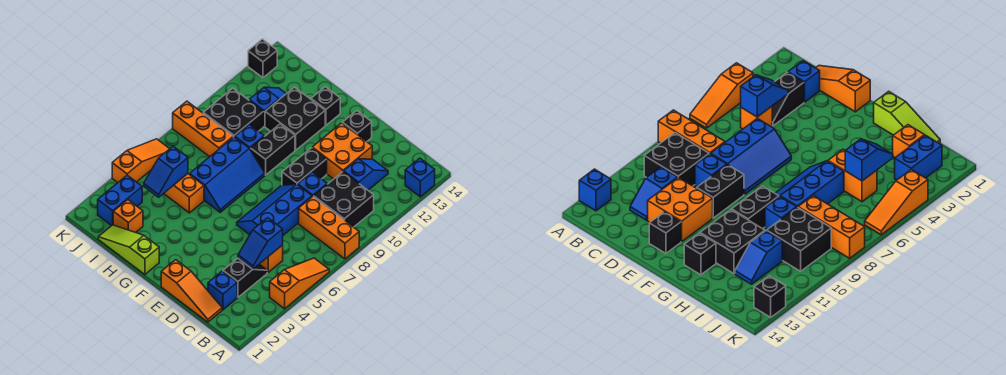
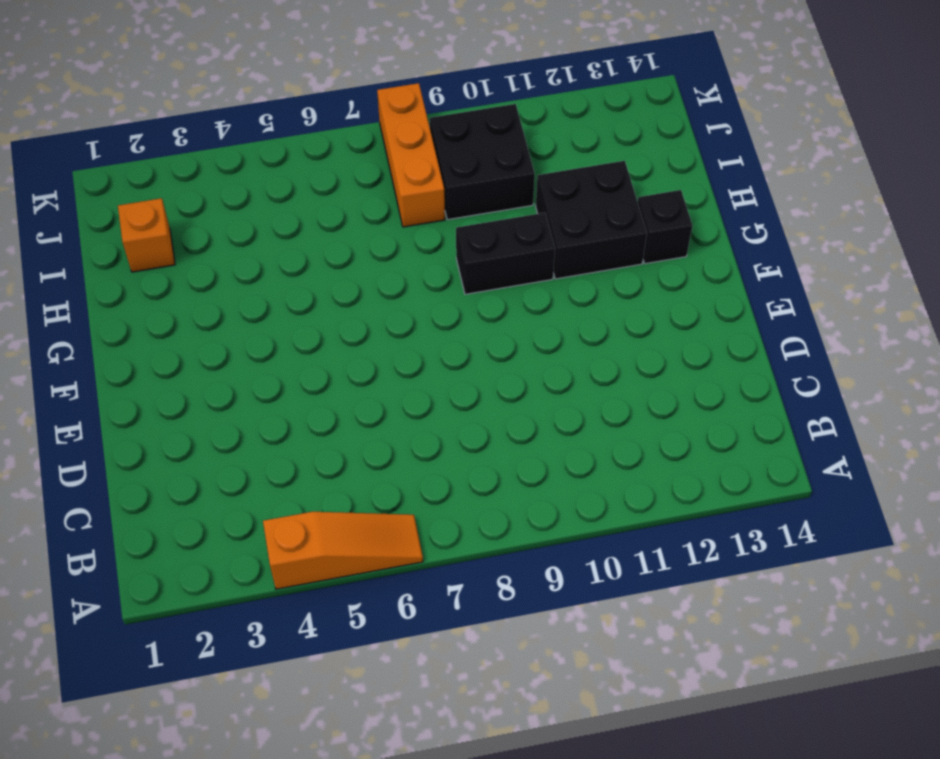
none -> orange 1x3 brick [299,197,359,259]
none -> blue 1x1 brick [405,158,435,197]
none -> black 2x2 brick [314,172,374,227]
none -> orange 1x3 slope [161,260,222,322]

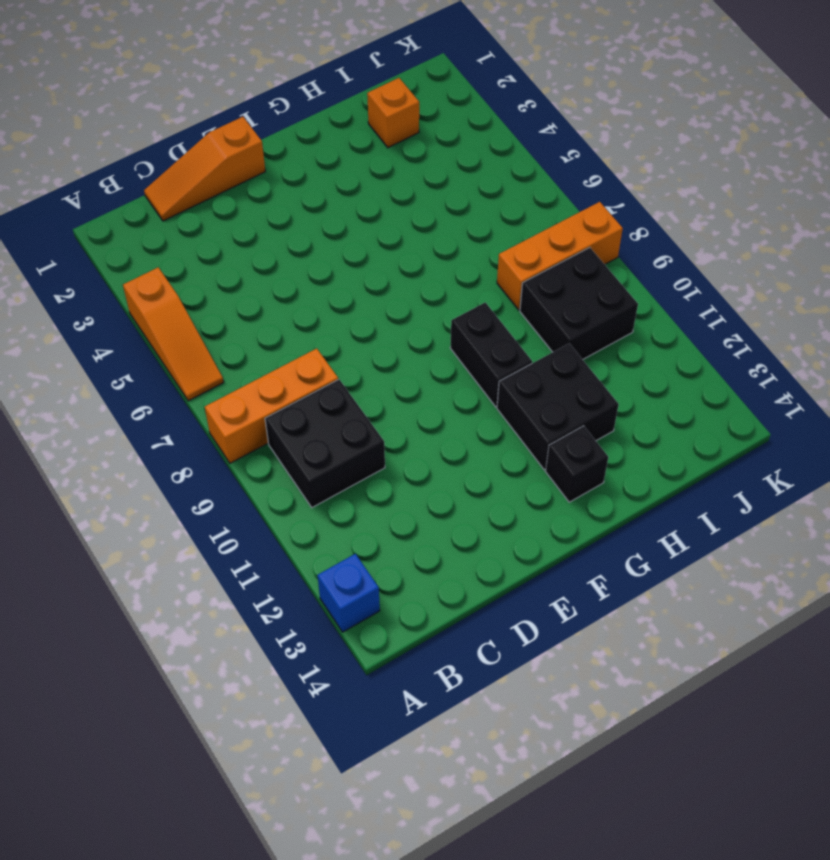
none -> blue 1x1 brick [208,271,237,310]
none -> black 1x2 slope [223,258,267,297]
none -> orange 1x1 brick [260,245,283,272]
none -> blue 1x2 slope [344,159,388,190]

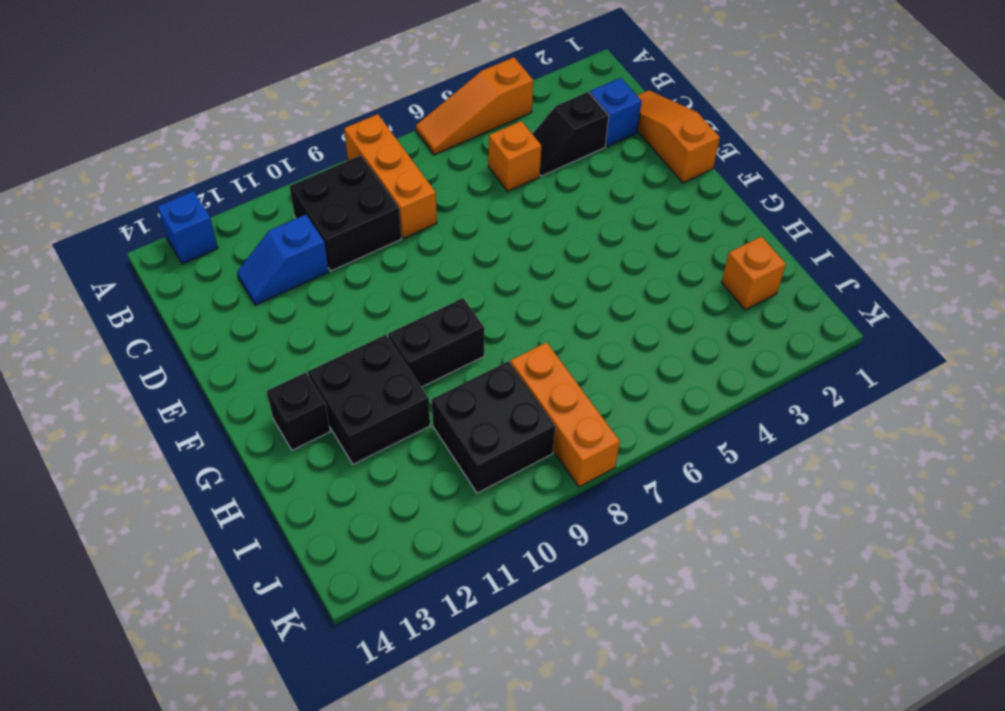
none -> blue 2x3 slope [237,184,312,235]
none -> blue 1x1 brick [298,172,327,197]
none -> orange 2x2 brick [312,123,372,179]
none -> black 1x2 brick [282,148,327,185]

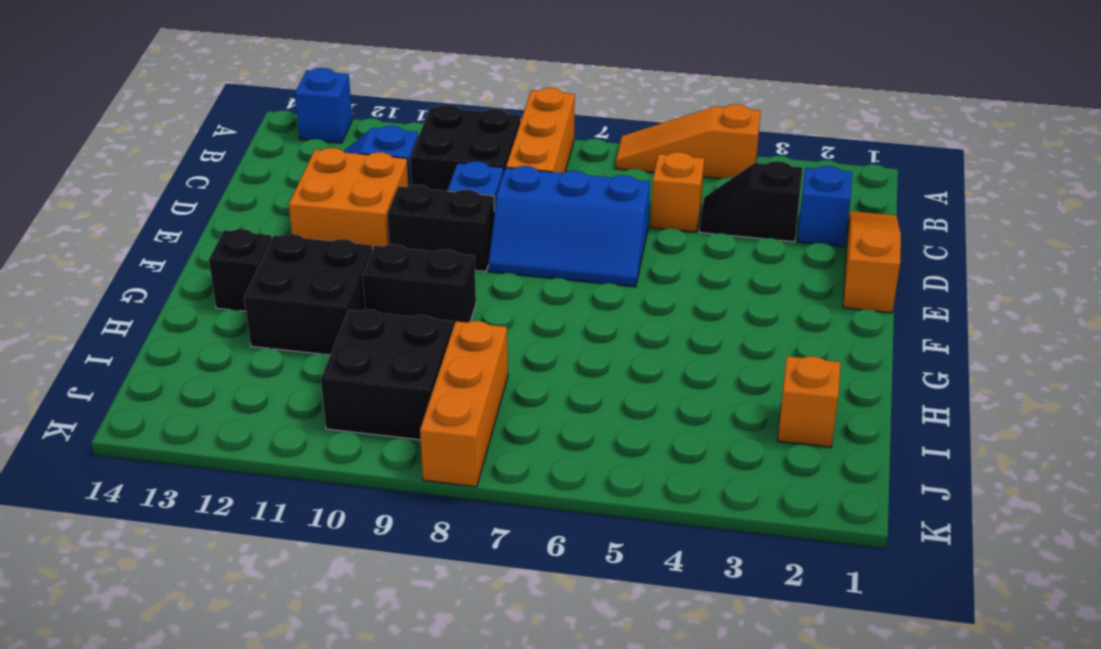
none -> black 1x1 brick [342,111,372,142]
none -> lime 1x3 slope [98,225,159,275]
none -> blue 2x3 slope [190,137,265,212]
none -> orange 1x2 brick [164,174,204,213]

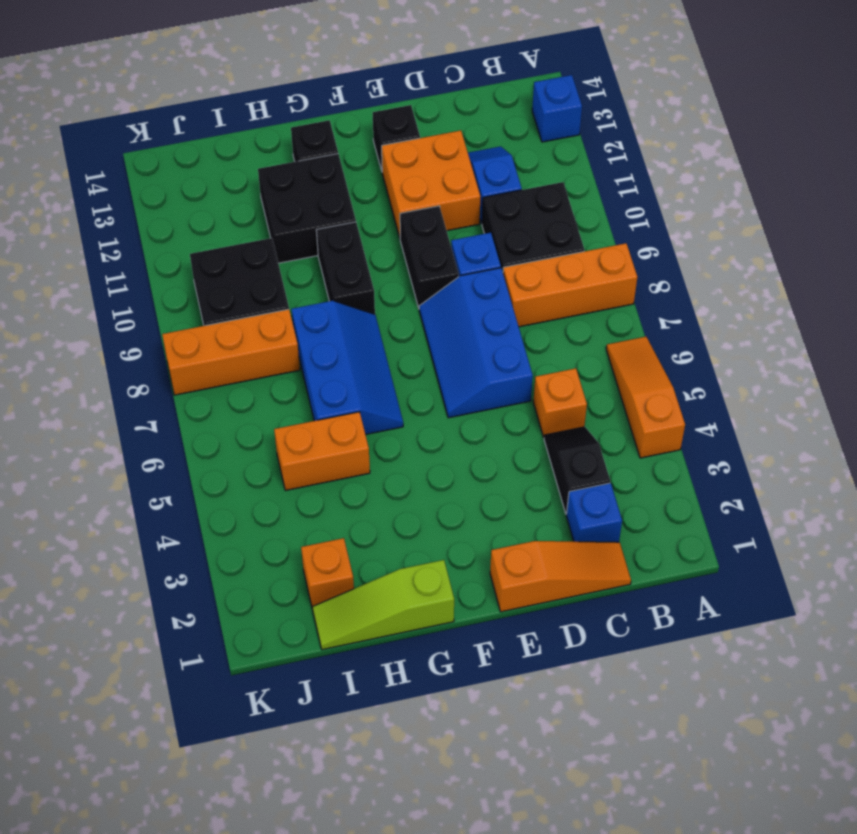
none -> blue 1x1 brick [235,125,264,150]
none -> blue 1x2 slope [249,87,286,126]
none -> blue 1x2 brick [98,175,142,226]
none -> orange 1x3 slope [112,139,169,183]

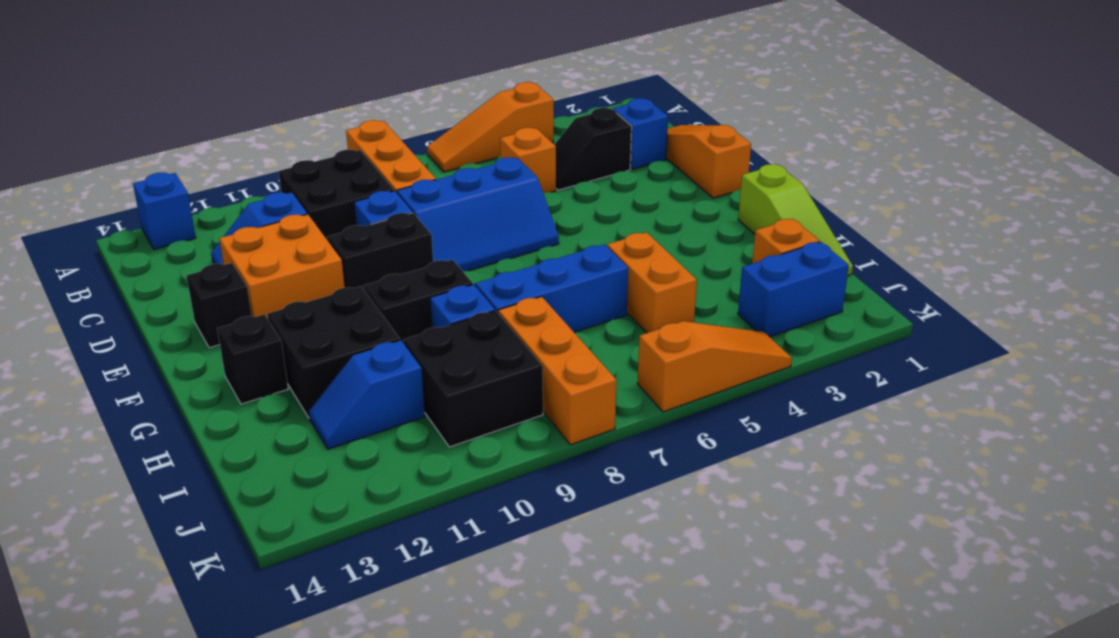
orange 1x3 slope [638,321,792,412] -> orange 1x3 slope turned to [112,139,169,183]
none -> black 1x1 brick [248,39,277,78]
none -> blue 1x2 slope [238,218,283,269]
none -> blue 1x2 slope [144,146,188,197]

